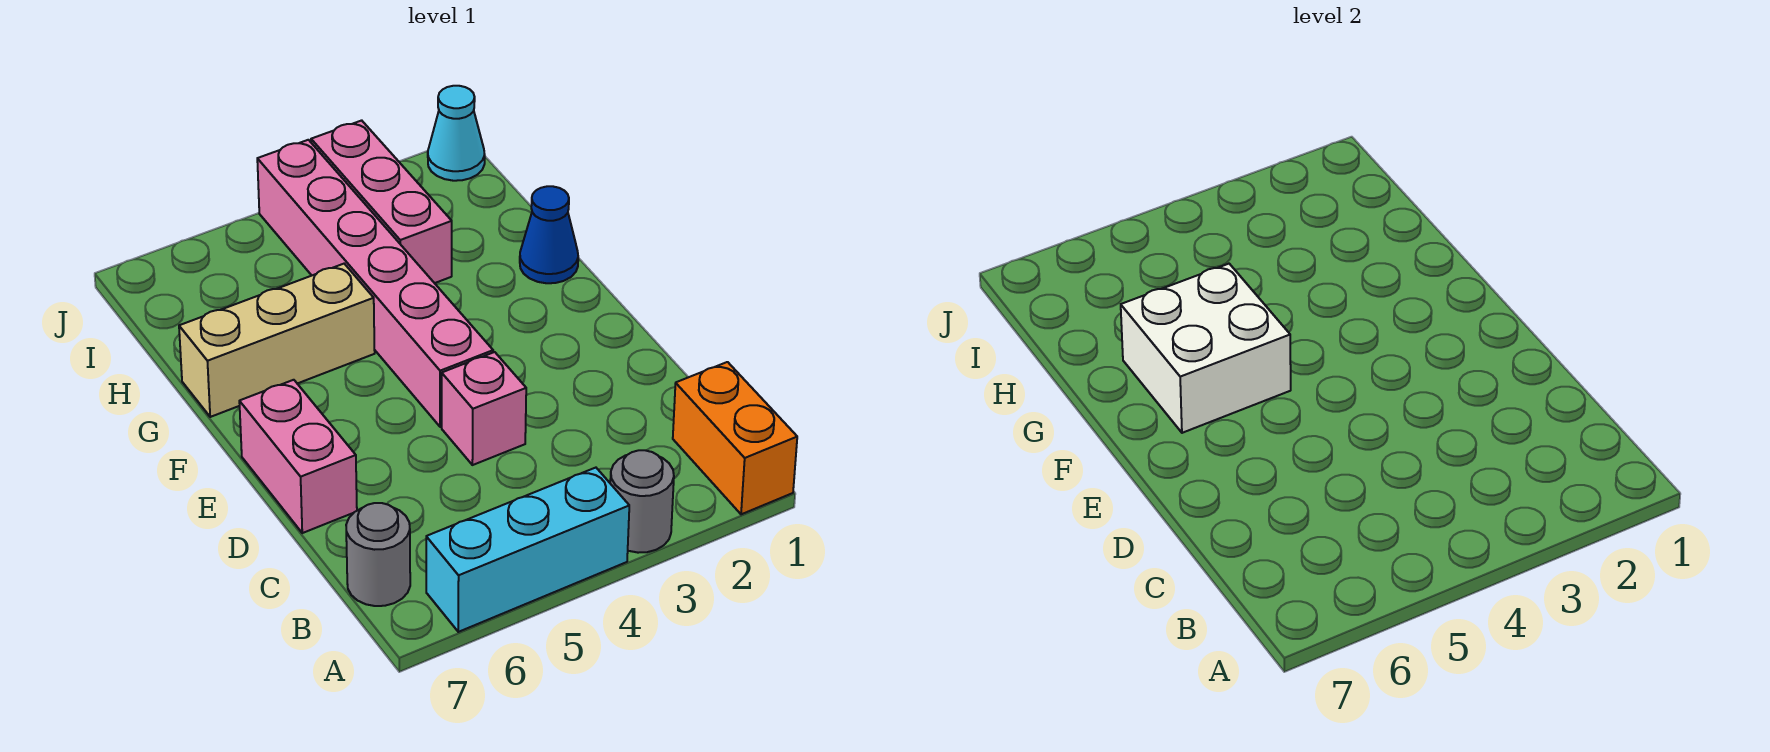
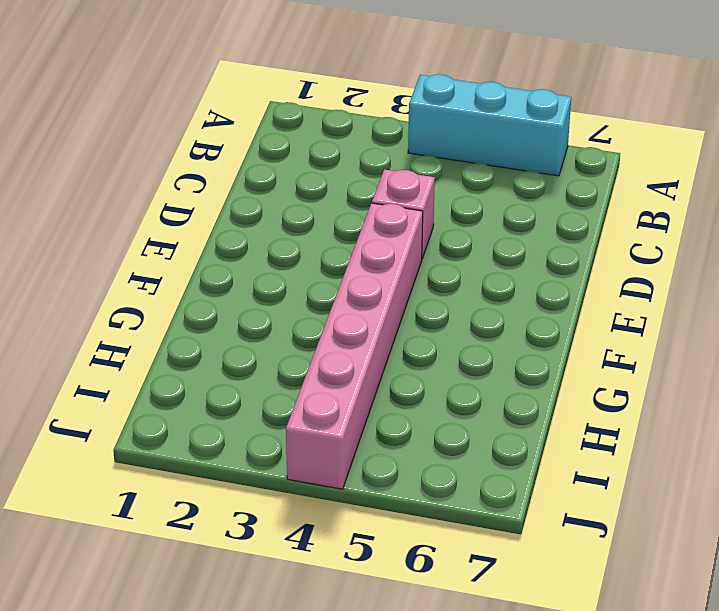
none -> orange 1x2 brick [673,362,797,514]
none -> grey 1x1 round brick [610,450,674,553]
none -> grey 1x1 round brick [346,503,410,606]

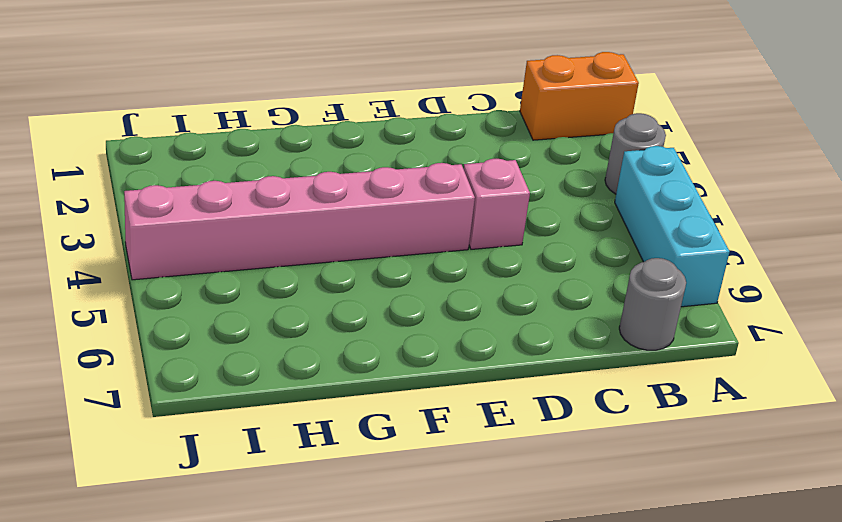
none -> pink 1x2 brick [239,380,357,533]
none -> blue 1x1 cone [520,186,578,283]
none -> tan 1x3 brick [179,264,375,417]

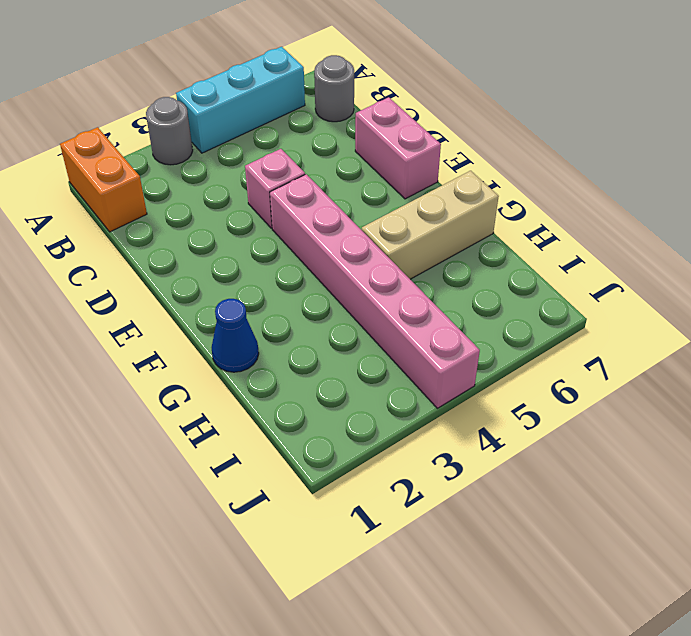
none -> pink 1x3 brick [311,120,452,283]
none -> cyan 1x1 cone [428,86,485,181]
none -> white 2x2 brick [1121,264,1291,433]

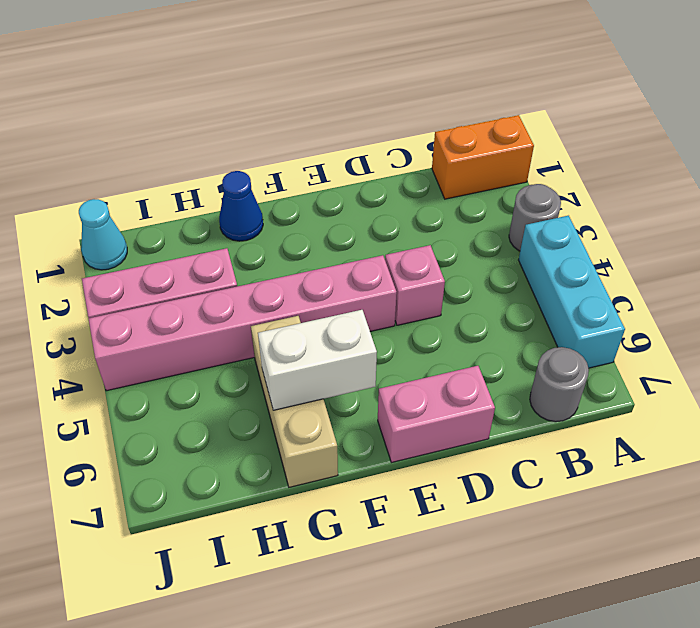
white 1x2 brick [258,310,377,410] -> white 2x2 brick [1121,264,1291,433]

